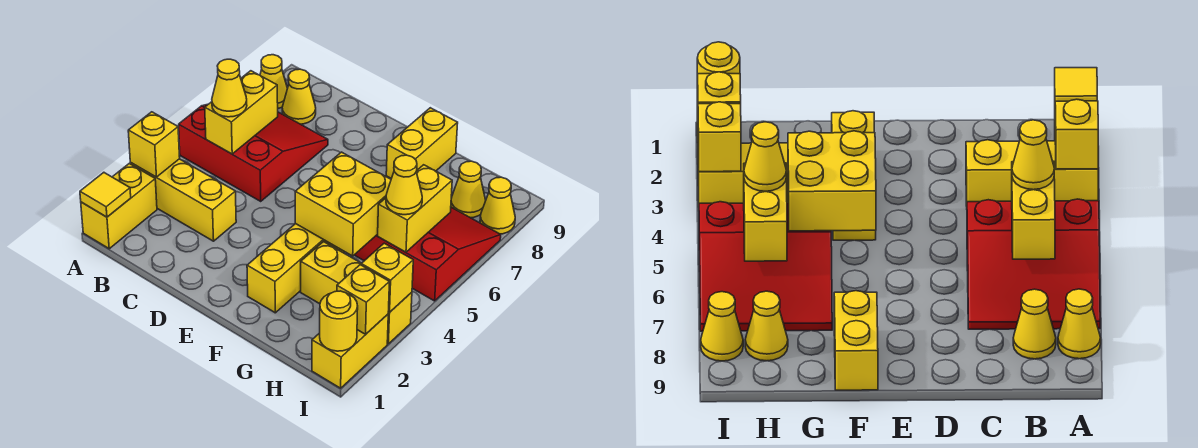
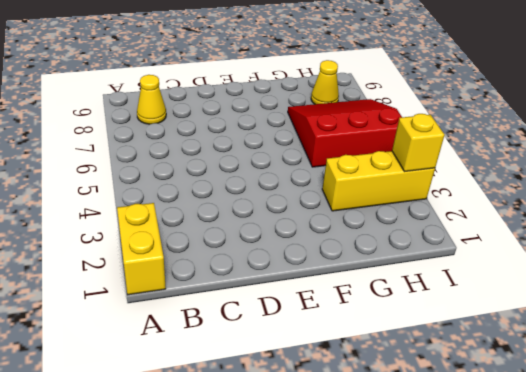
none -> yellow 1x3 brick [130,159,236,241]
none -> red 3x3 slope [179,104,328,201]
none -> yellow 1x1 cone [260,55,287,108]

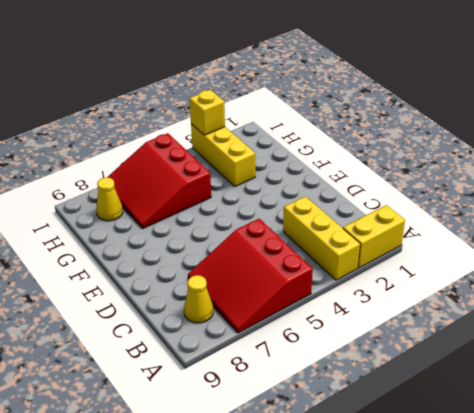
none -> yellow 1x1 cone [260,55,287,108]
none -> yellow 1x3 brick [247,224,344,313]
none -> yellow 1x2 brick [386,108,458,179]

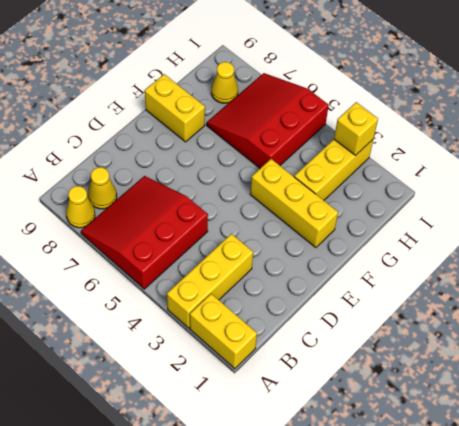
none -> yellow 1x2 brick [312,314,388,388]
none -> yellow 1x1 cone [480,177,515,234]
none -> yellow 1x1 tile [80,172,131,217]

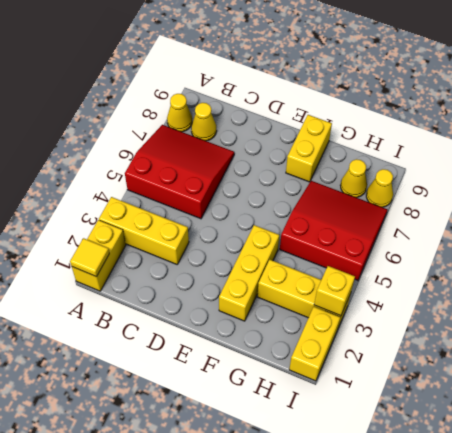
none -> yellow 1x1 brick [128,112,180,177]
none -> yellow 1x2 brick [205,71,278,154]
none -> yellow 2x2 brick [295,152,391,256]

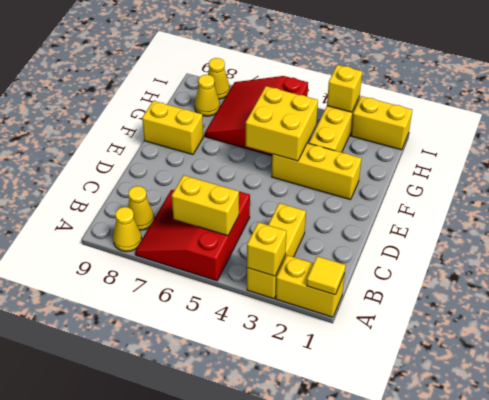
none -> yellow 1x2 brick [378,165,452,252]
none -> yellow 1x1 round brick [320,291,358,351]
none -> yellow 1x1 brick [337,265,389,334]

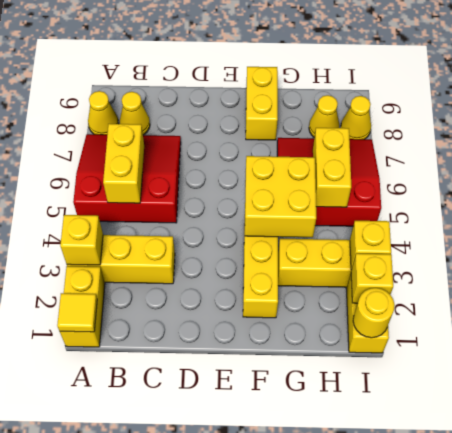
none -> yellow 1x1 cone [212,59,247,117]
none -> yellow 1x1 cone [386,155,422,215]

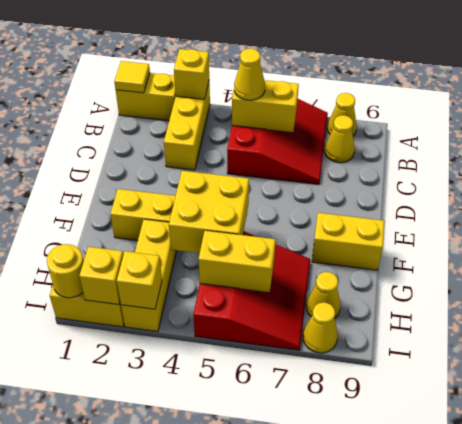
none -> yellow 1x1 cone [386,155,422,215]

